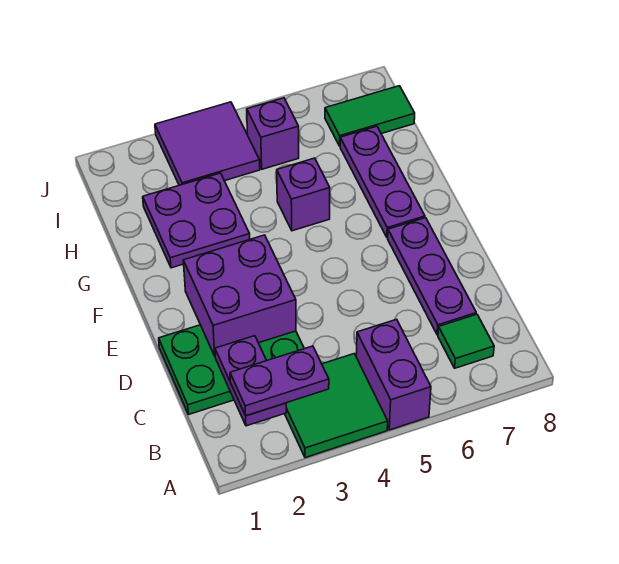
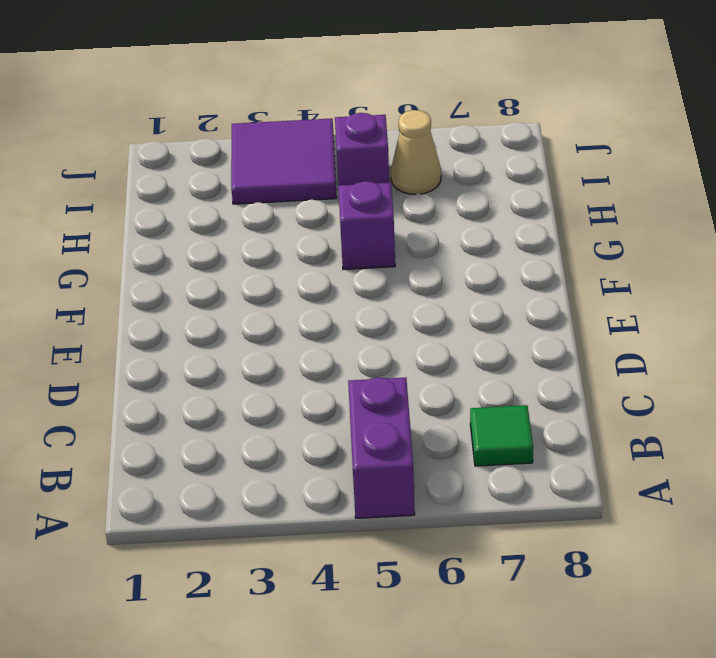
tan 1x1 cone [391,110,441,194] -> none
none -> green 2x2 tile [285,354,388,458]
none -> green 2x3 plate [159,325,304,415]
none -> purple 1x3 plate [388,218,476,335]

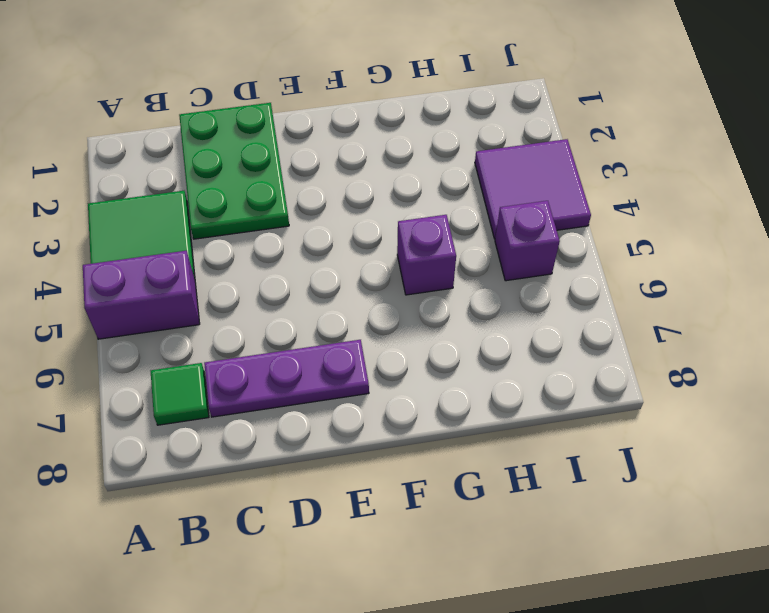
none -> purple 1x3 plate [340,126,425,238]
none -> purple 2x2 plate [143,173,250,268]
none -> green 1x2 tile [325,86,415,146]

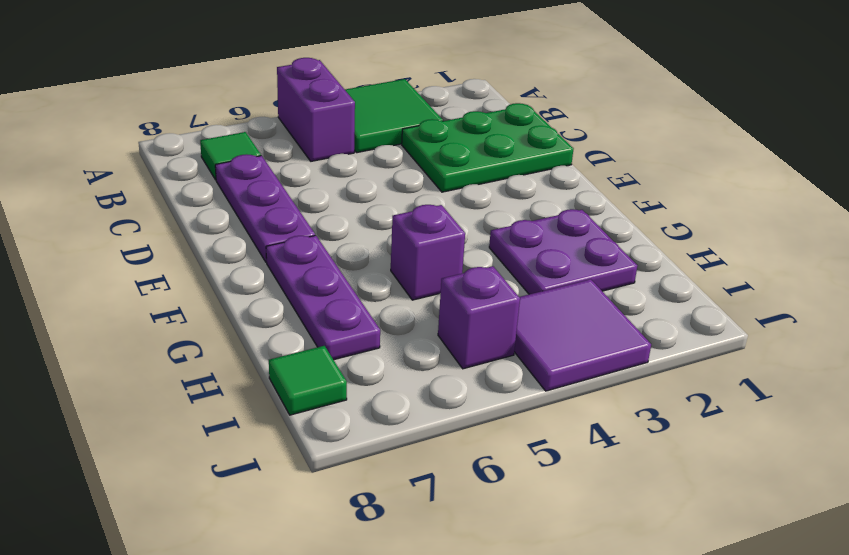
green 1x1 tile [269,346,347,415] -> green 1x2 tile [325,86,415,146]
none -> purple 1x2 plate [215,336,286,426]
none -> purple 2x2 brick [183,235,296,356]
none -> purple 1x2 plate [230,346,329,416]

